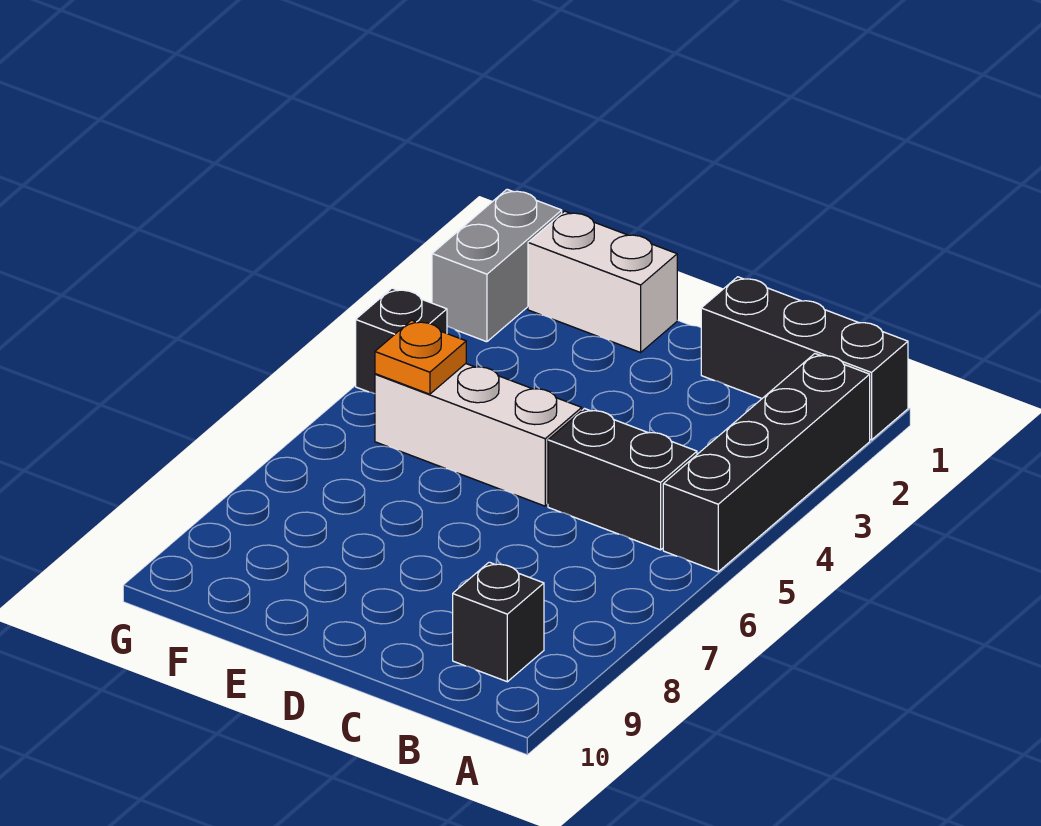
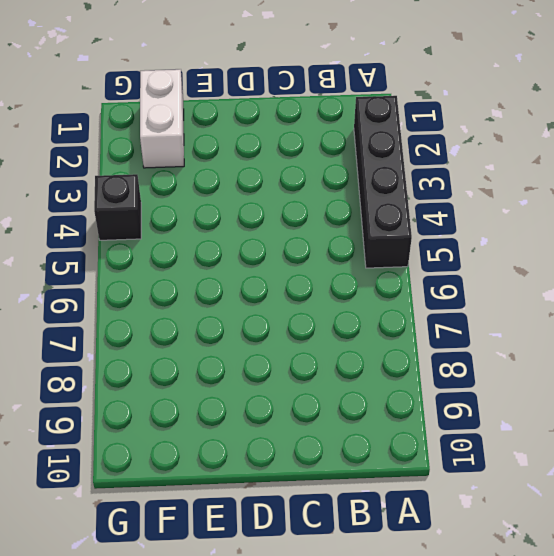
white 1x2 brick [140,69,184,168] -> white 1x2 brick turned to [528,211,677,352]
none -> black 1x3 brick [701,277,908,440]
none -> black 1x2 brick [548,409,697,550]

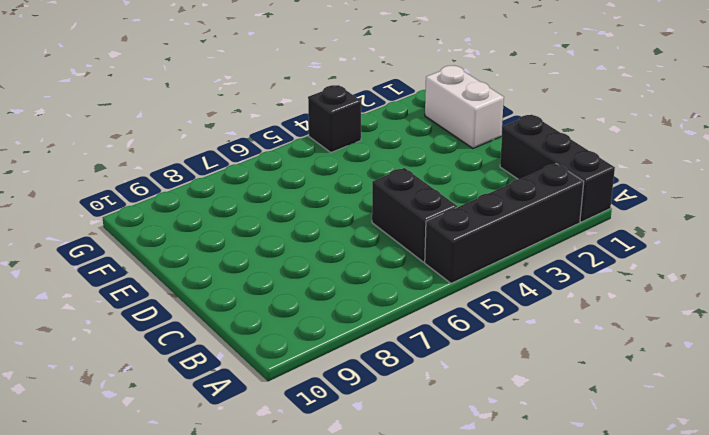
none -> black 1x1 brick [453,562,544,682]
none -> white 1x3 brick [375,364,582,506]

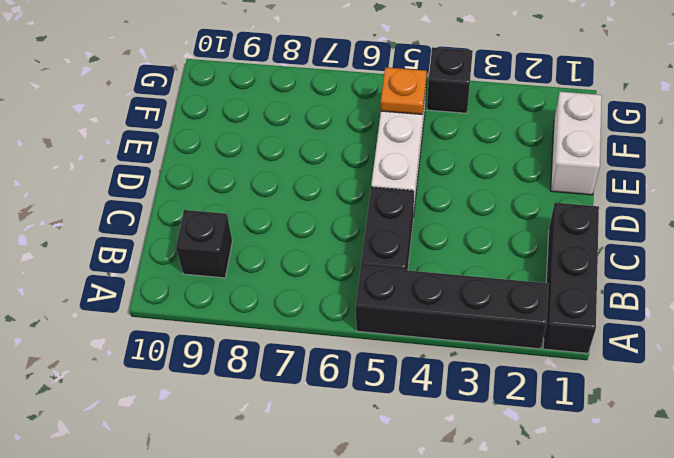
none -> grey 1x2 brick [432,189,562,342]

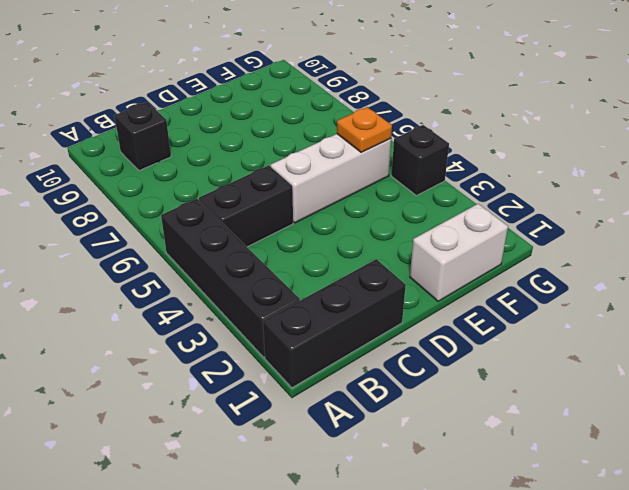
none -> grey 1x2 brick [432,189,562,342]

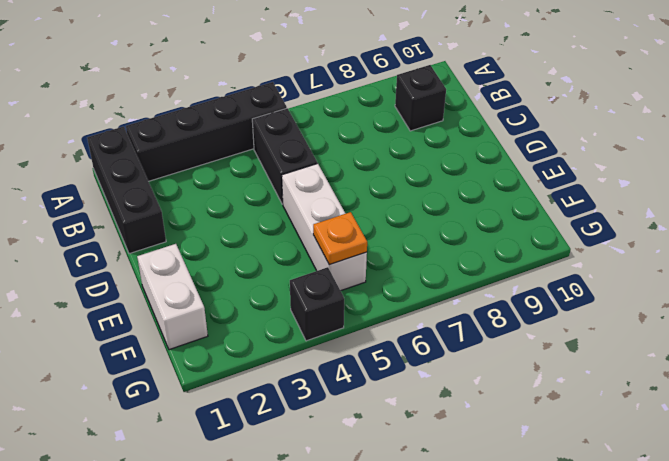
none -> grey 1x2 brick [432,189,562,342]

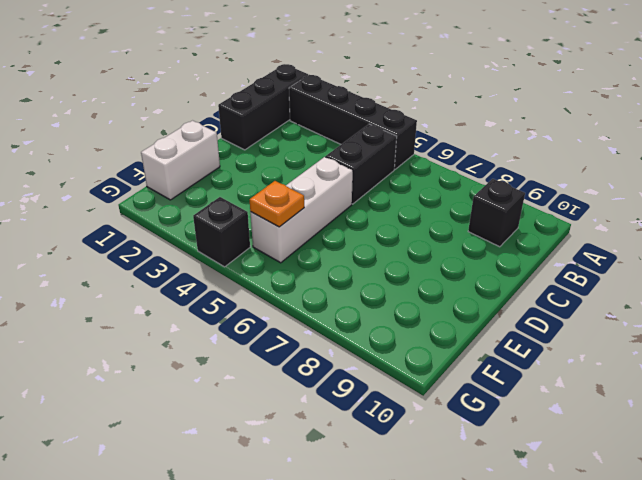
none -> grey 1x2 brick [432,189,562,342]

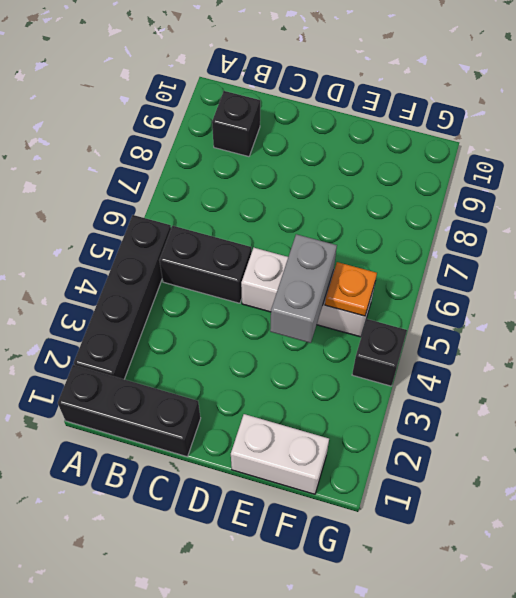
grey 1x2 brick [270,234,337,343] -> grey 1x2 brick moved to [432,189,562,342]

